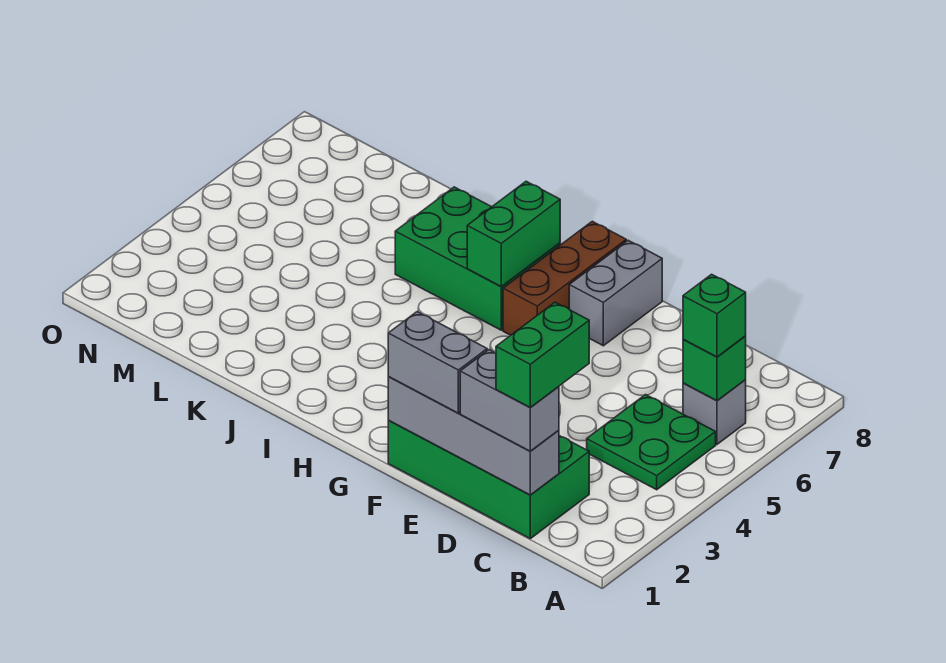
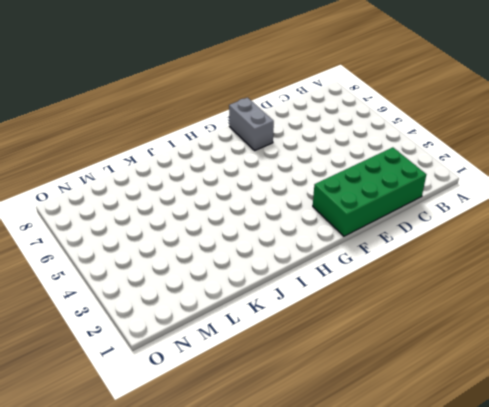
none -> green 2x2 plate [587,395,716,490]
none -> grey 1x1 brick [683,380,746,444]
none -> brown 1x3 brick [503,221,626,335]

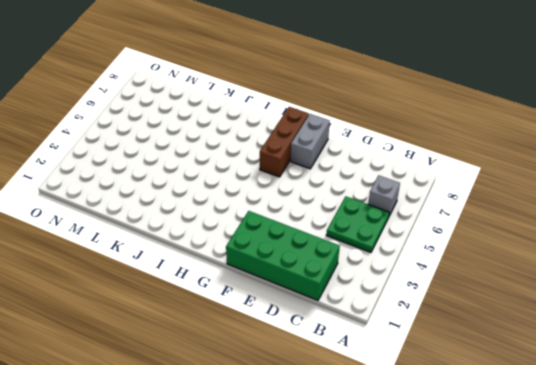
none -> green 2x3 brick [395,187,560,330]
none -> green 1x1 brick [683,336,746,401]
none -> grey 1x4 brick [388,377,559,495]

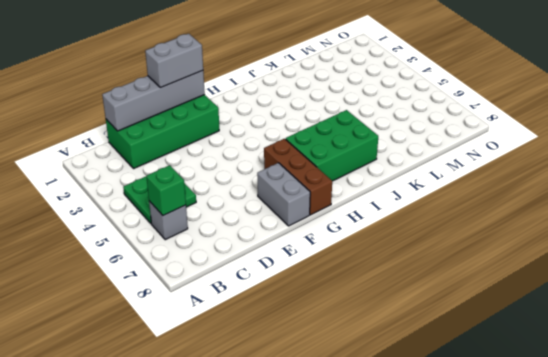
none -> green 1x2 brick [467,181,560,286]
none -> green 1x1 brick [683,274,746,357]
none -> grey 1x2 brick [460,350,559,451]

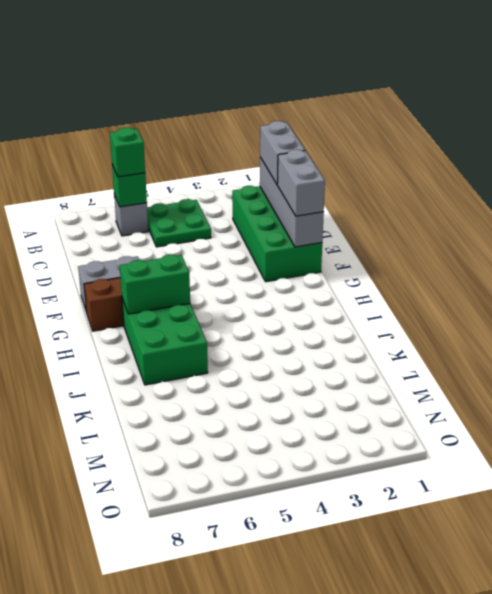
none -> green 1x2 brick [496,302,589,408]

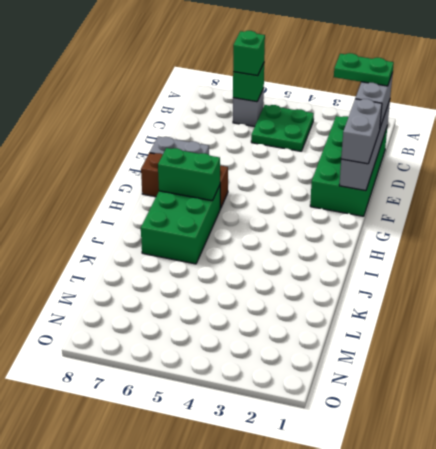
green 1x2 plate [334,53,394,86] -> green 1x2 brick [496,302,589,408]

